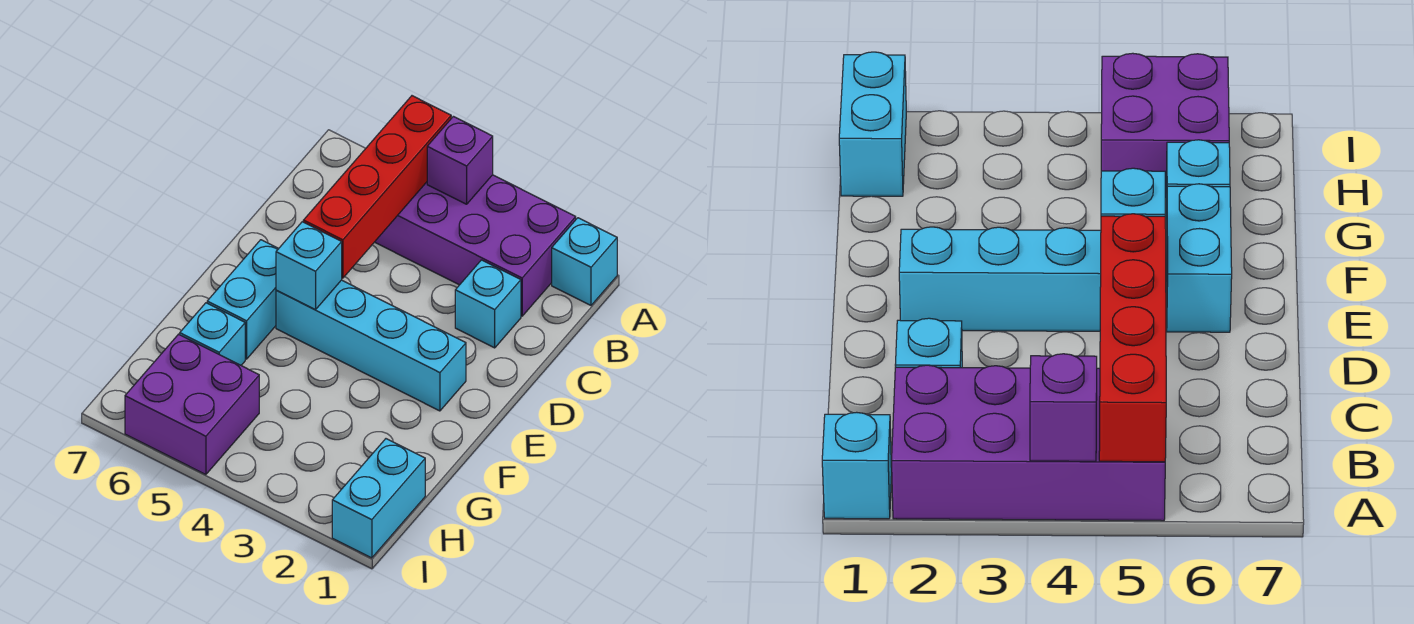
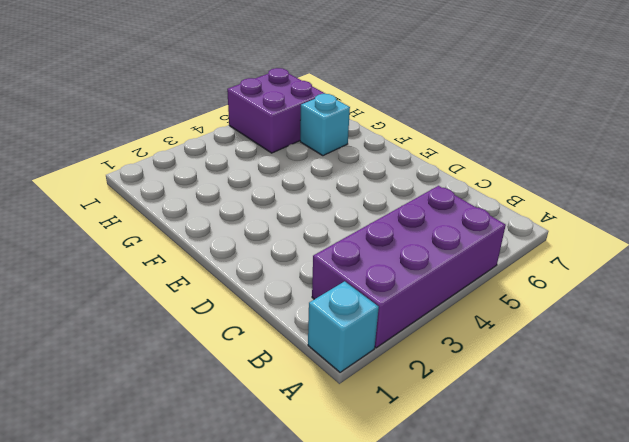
none -> cyan 1x1 brick [455,260,521,348]
none -> cyan 1x4 brick [276,280,466,411]

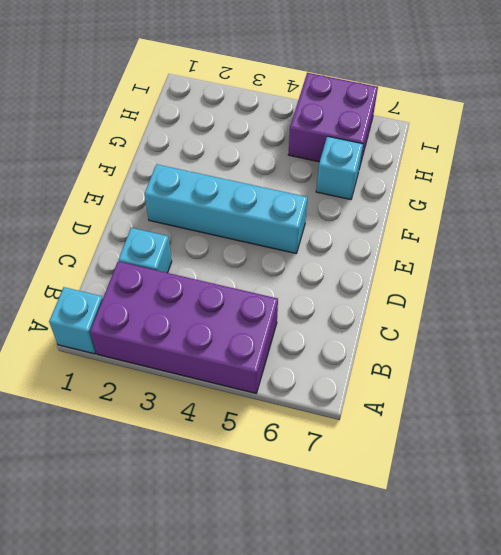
none -> cyan 1x2 brick [207,240,279,359]
none -> cyan 1x2 brick [332,439,425,558]

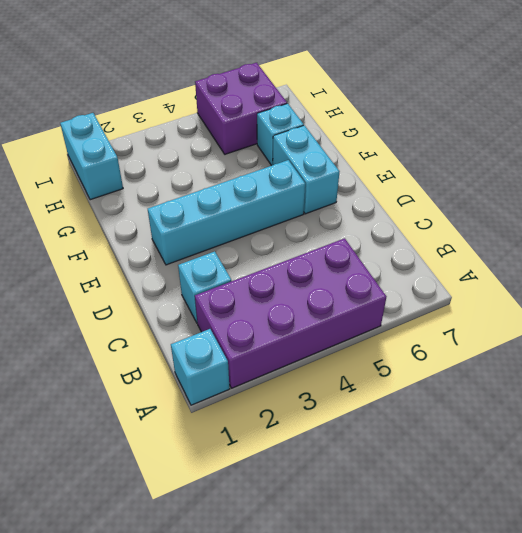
none -> purple 1x1 brick [427,116,493,204]
none -> red 1x4 brick [303,96,451,278]

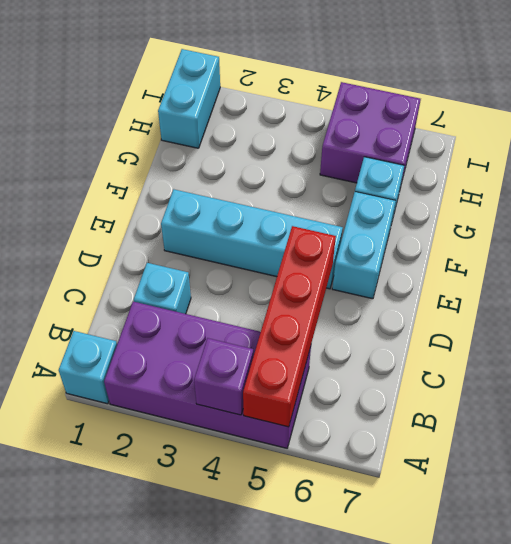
none -> cyan 1x1 brick [276,222,342,310]

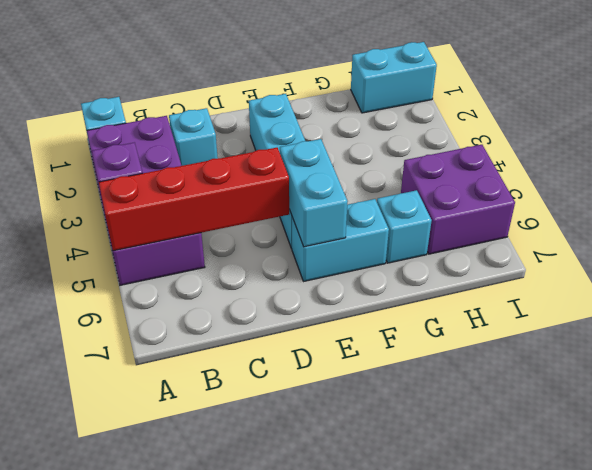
cyan 1x2 brick [280,139,348,247] -> cyan 1x1 brick [276,222,342,310]

